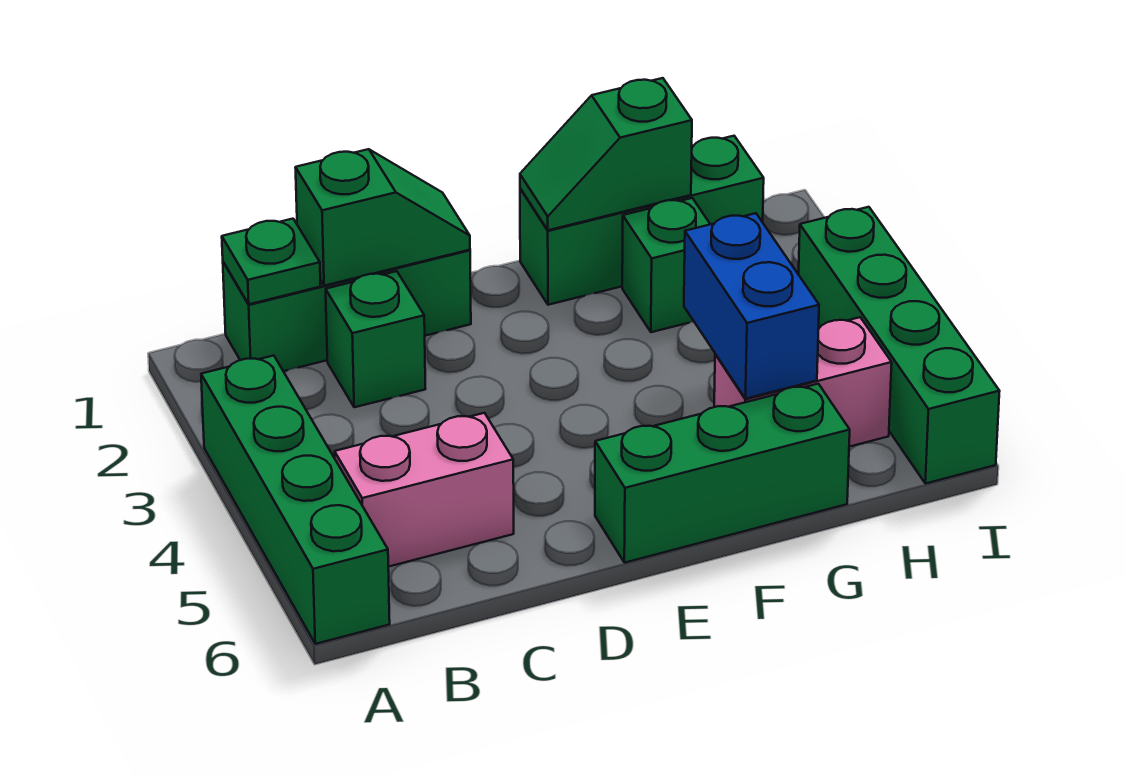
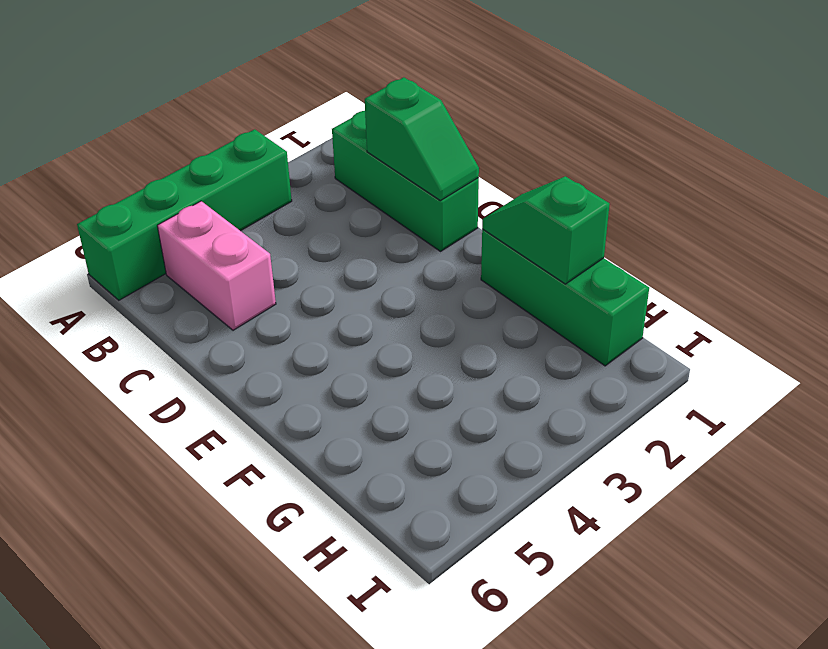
none -> green 1x1 brick [326,271,425,407]
none -> green 1x3 brick [595,384,850,563]
none -> green 1x1 brick [622,198,710,332]

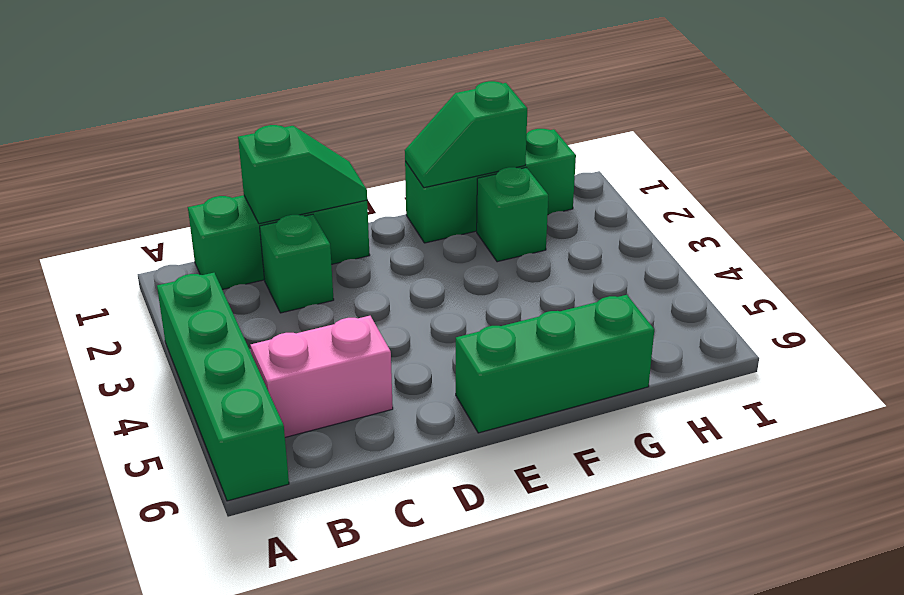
none -> pink 1x2 brick [714,317,892,447]
none -> green 1x4 brick [799,207,1000,484]
none -> green 1x1 plate [222,219,321,304]

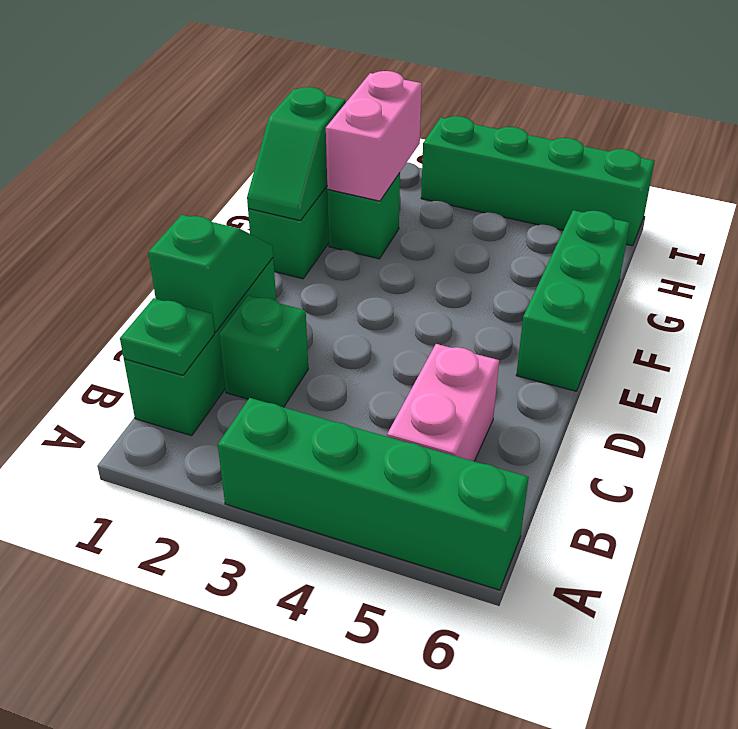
pink 1x2 brick [326,71,422,201] -> pink 1x2 brick moved to [714,317,892,447]
none -> blue 1x2 brick [684,213,819,399]

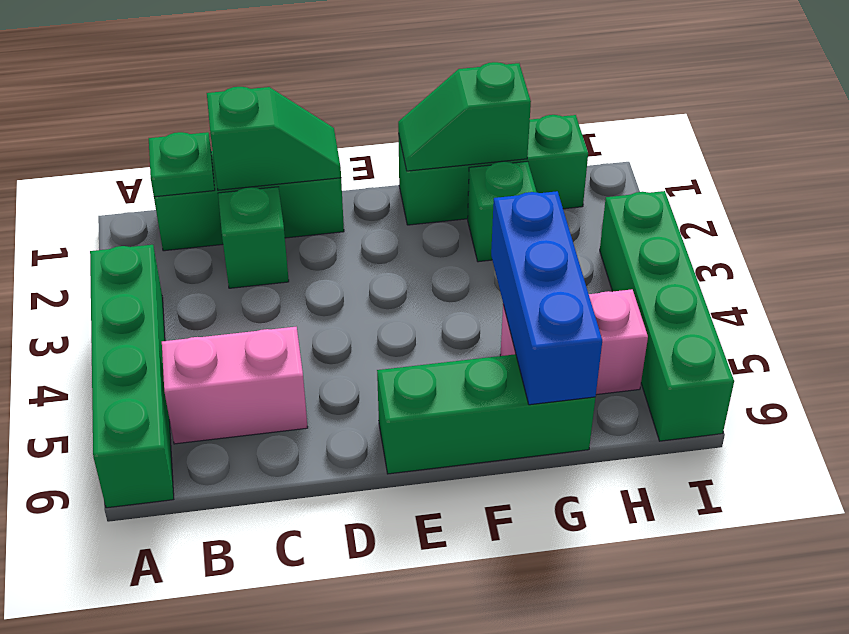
blue 1x3 brick [491,191,602,405] -> blue 1x2 brick [684,213,819,399]

